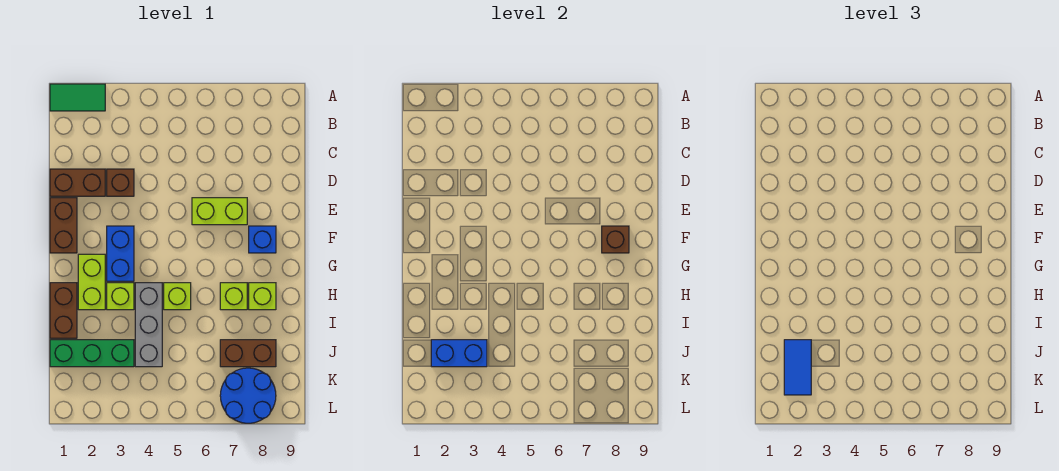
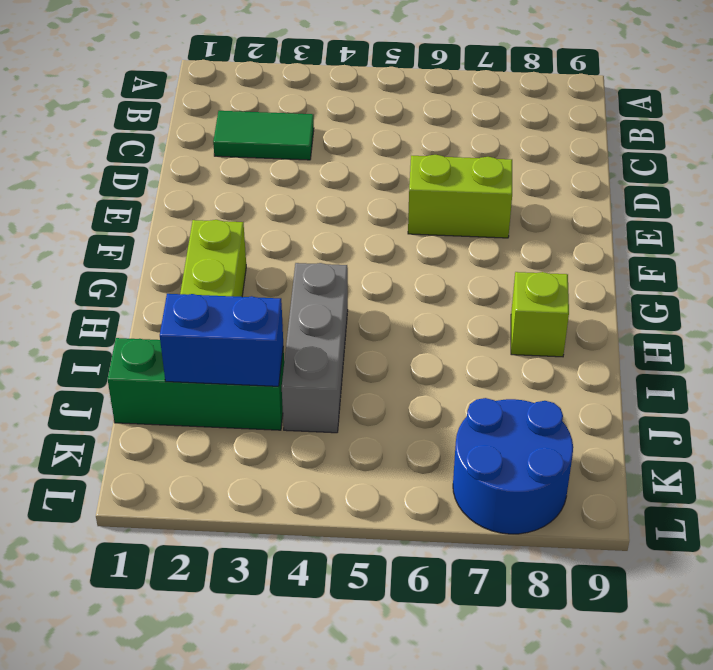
green 1x2 tile [213,111,314,160] -> green 1x2 tile moved to [50,84,105,111]
none -> brown 1x2 brick [50,169,105,196]
none -> brown 1x1 brick [107,169,134,196]
none -> brown 1x2 brick [50,198,77,253]

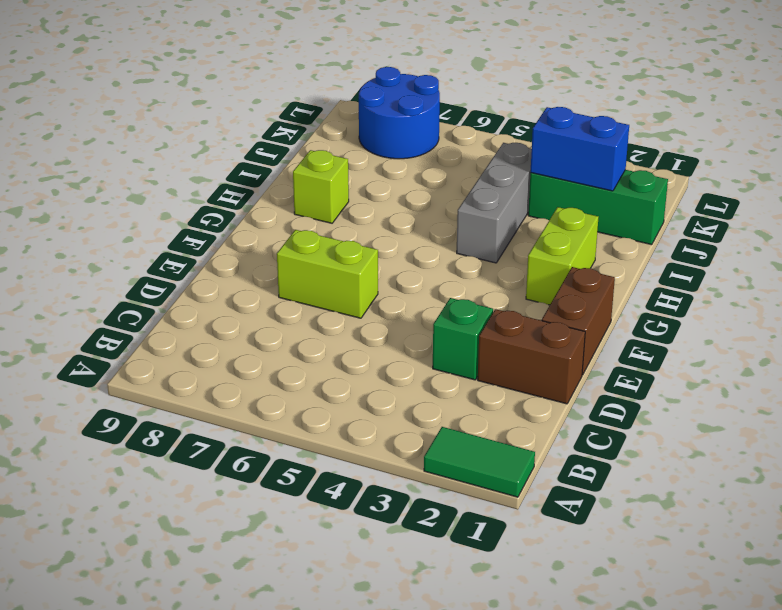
green 1x1 brick [433,298,493,380] -> brown 1x1 brick [107,169,134,196]
none -> blue 1x2 brick [107,226,134,281]
none -> blue 1x1 brick [249,226,276,253]
none -> brown 1x2 brick [50,283,77,338]

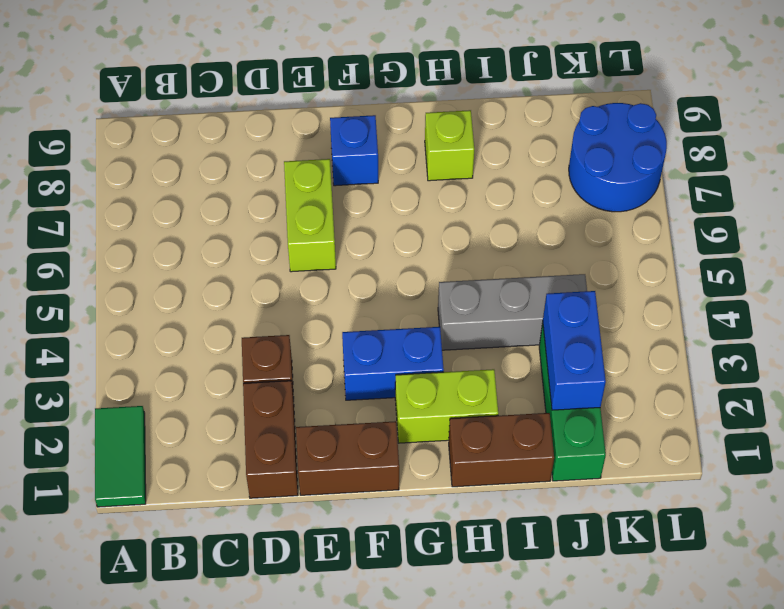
none -> lime 1x1 brick [107,283,134,310]
none -> lime 1x1 brick [164,283,191,310]
none -> lime 1x1 brick [220,283,247,310]

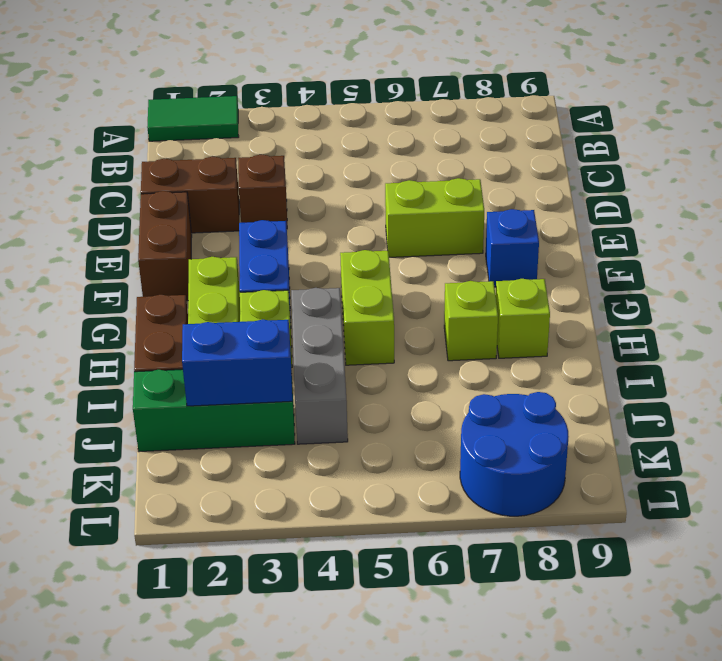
lime 1x2 brick [340,250,394,365] -> lime 1x1 brick [164,283,191,310]
none -> brown 1x2 brick [220,340,276,367]
none -> brown 1x1 brick [602,226,629,253]
none -> blue 1x2 tile [784,340,811,395]

